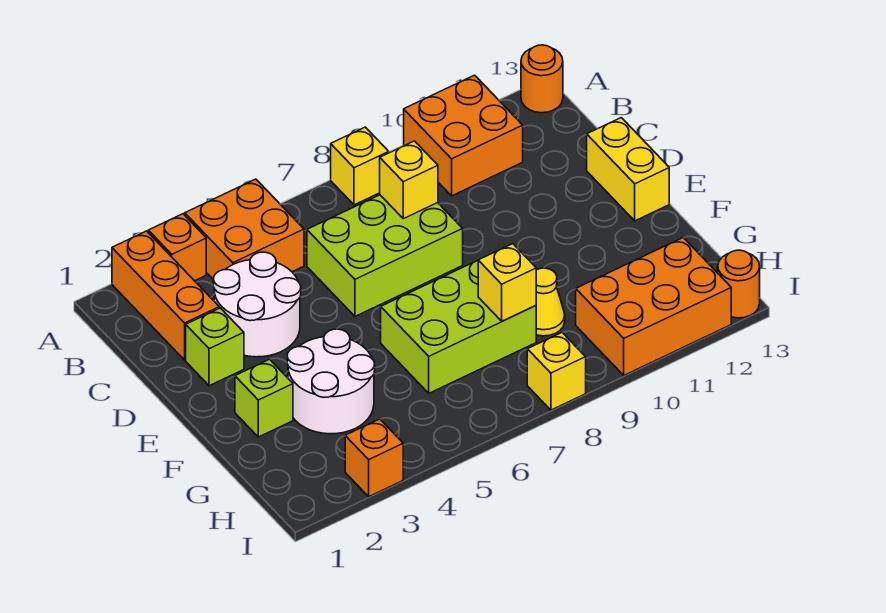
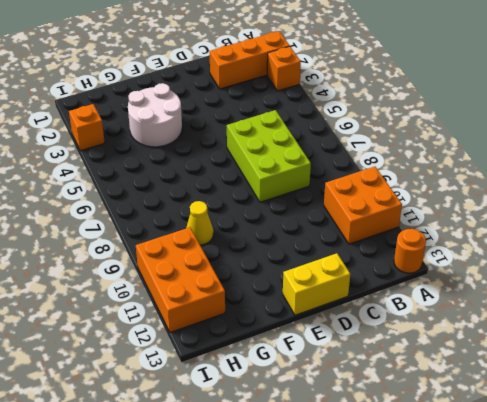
none -> orange 2x2 brick [185,179,304,279]
none -> yellow 1x1 brick [331,127,389,205]
none -> white 2x2 round brick [213,252,301,357]

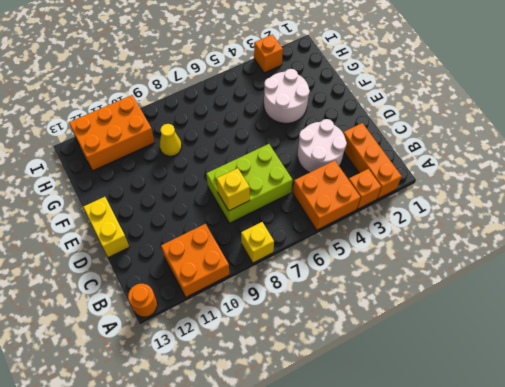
none -> lime 1x1 brick [186,308,244,386]
none -> lime 1x1 brick [235,359,293,437]
none -> lime 2x3 brick [381,261,536,393]

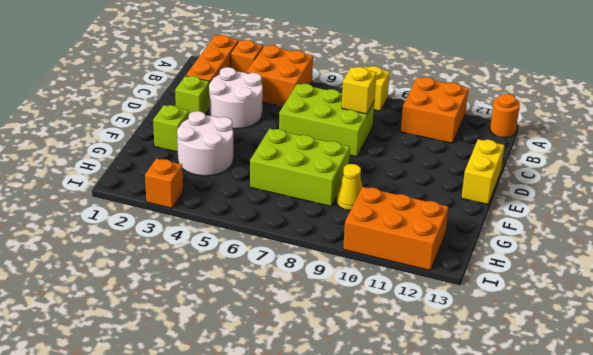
none -> yellow 1x1 brick [527,333,586,410]
none -> orange 1x1 round brick [718,250,760,318]
none -> yellow 1x1 brick [478,244,536,321]

